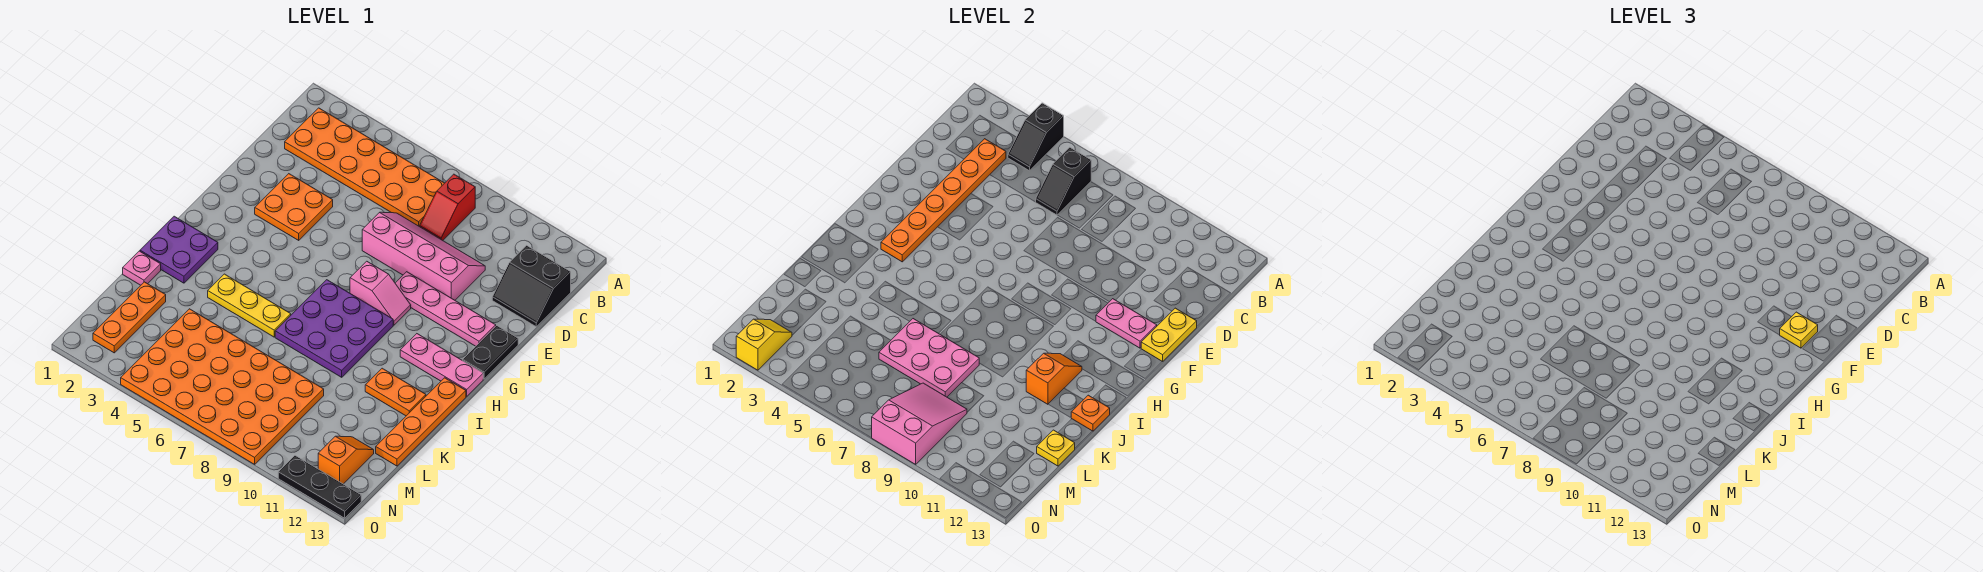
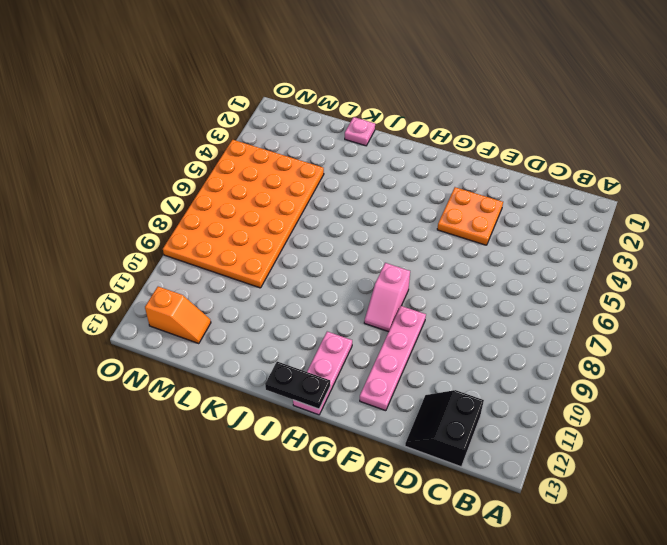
black 1x2 plate [265,362,330,409] -> black 1x2 plate moved to [463,326,518,379]
none -> orange 2x6 plate [285,108,444,227]
none -> red 1x2 slope [420,174,475,240]
none -> pink 2x4 slope [362,212,485,300]
none -> purple 3x3 plate [275,280,393,377]

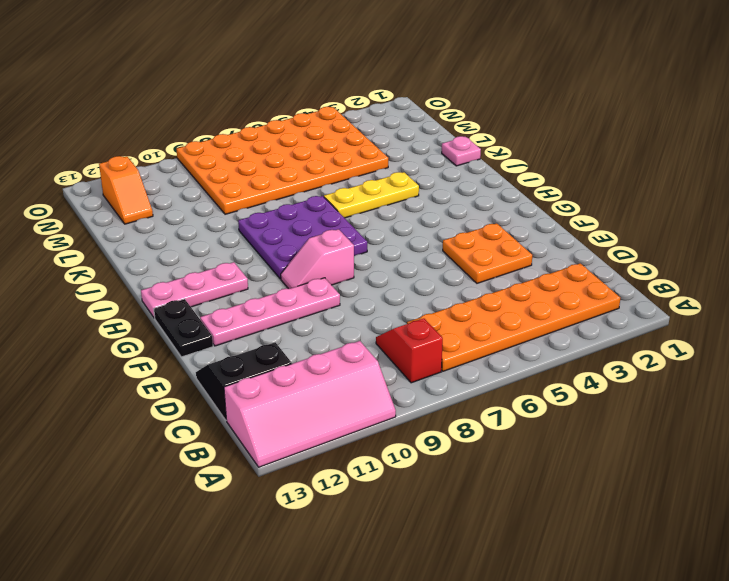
pink 2x4 slope [224,341,396,467] -> pink 2x4 slope moved to [362,212,485,300]
none -> purple 2x2 plate [140,216,218,283]
none -> orange 1x4 plate [376,378,466,466]
none -> orange 1x2 plate [365,368,426,416]
none -> orange 1x3 plate [93,282,166,353]

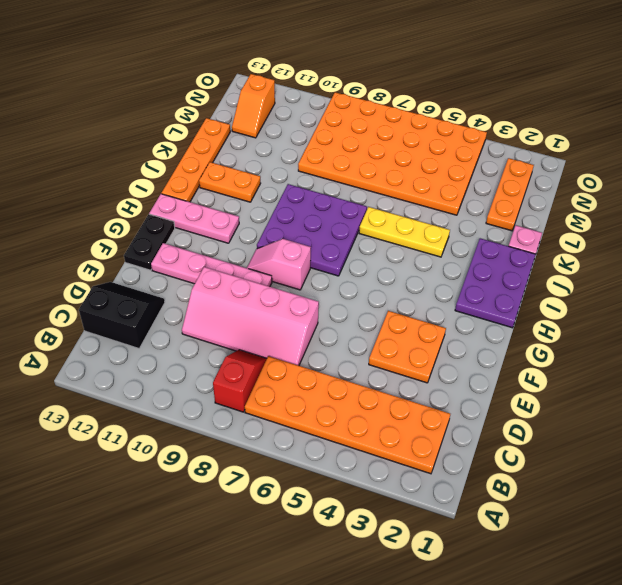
purple 2x3 plate [455,238,536,328] -> purple 2x2 plate [140,216,218,283]
none -> black 1x3 plate [278,456,361,518]
none -> black 1x2 slope [1008,103,1064,171]
none -> black 1x2 slope [1036,147,1091,215]
none -> orange 1x6 plate [881,139,1006,262]

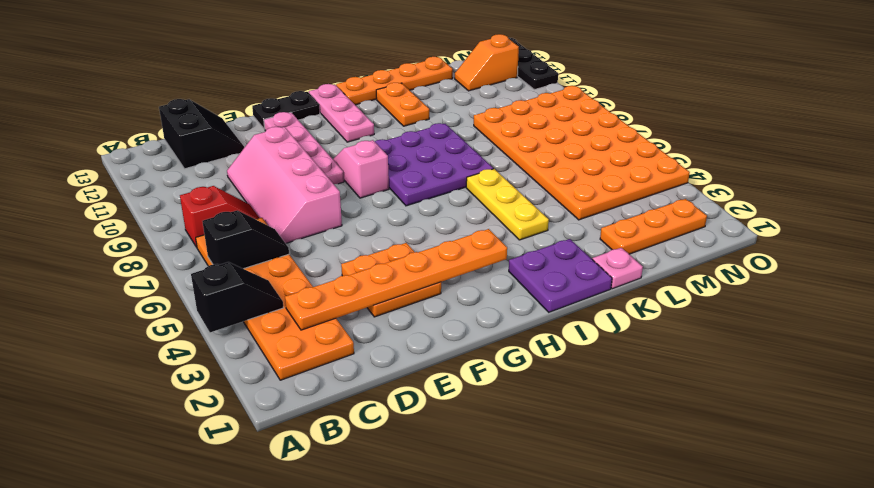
none -> yellow 1x2 plate [1141,308,1197,362]
none -> pink 1x2 plate [1096,299,1157,348]
none -> orange 1x2 slope [1026,353,1082,404]
none -> orange 1x1 plate [1071,395,1110,431]

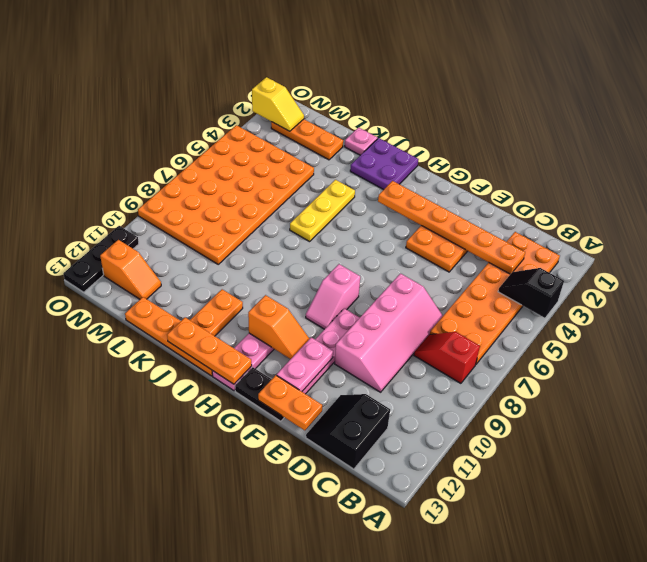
orange 1x2 plate [258,375,322,430] -> yellow 1x2 plate [1141,308,1197,362]
orange 1x2 slope [248,295,309,359] -> orange 1x2 slope moved to [1026,353,1082,404]
orange 1x3 plate [167,317,252,384] -> orange 1x1 plate [1071,395,1110,431]
none -> purple 3x3 plate [275,280,393,377]
none -> black 1x2 slope [1036,147,1091,215]
none -> pink 2x3 plate [879,319,979,397]
none -> yellow 1x1 plate [1037,430,1075,466]

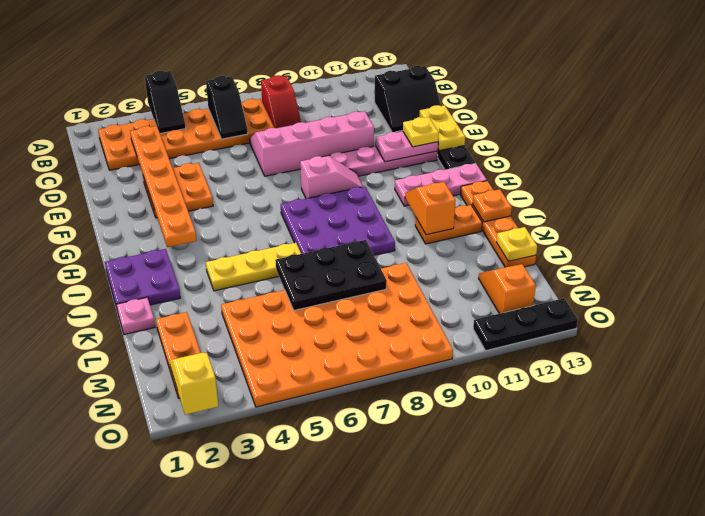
black 2x3 plate [275,240,387,310] -> pink 2x3 plate [879,319,979,397]
none -> pink 2x3 slope [872,383,967,464]

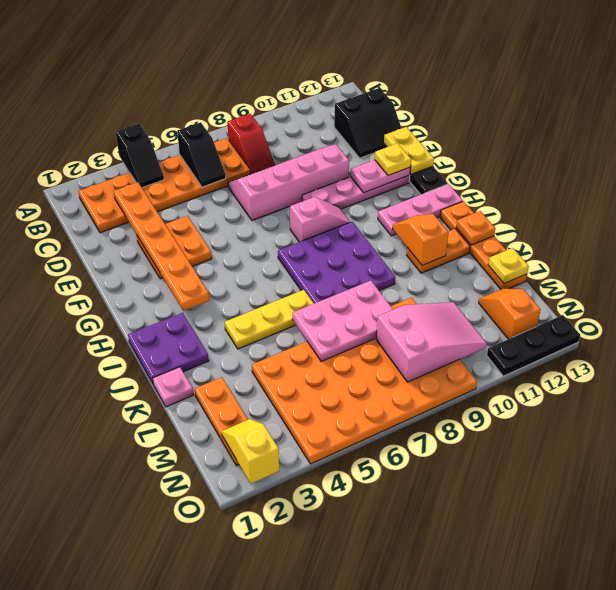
pink 2x3 slope [376,302,487,382] -> pink 2x3 slope turned to [872,383,967,464]

